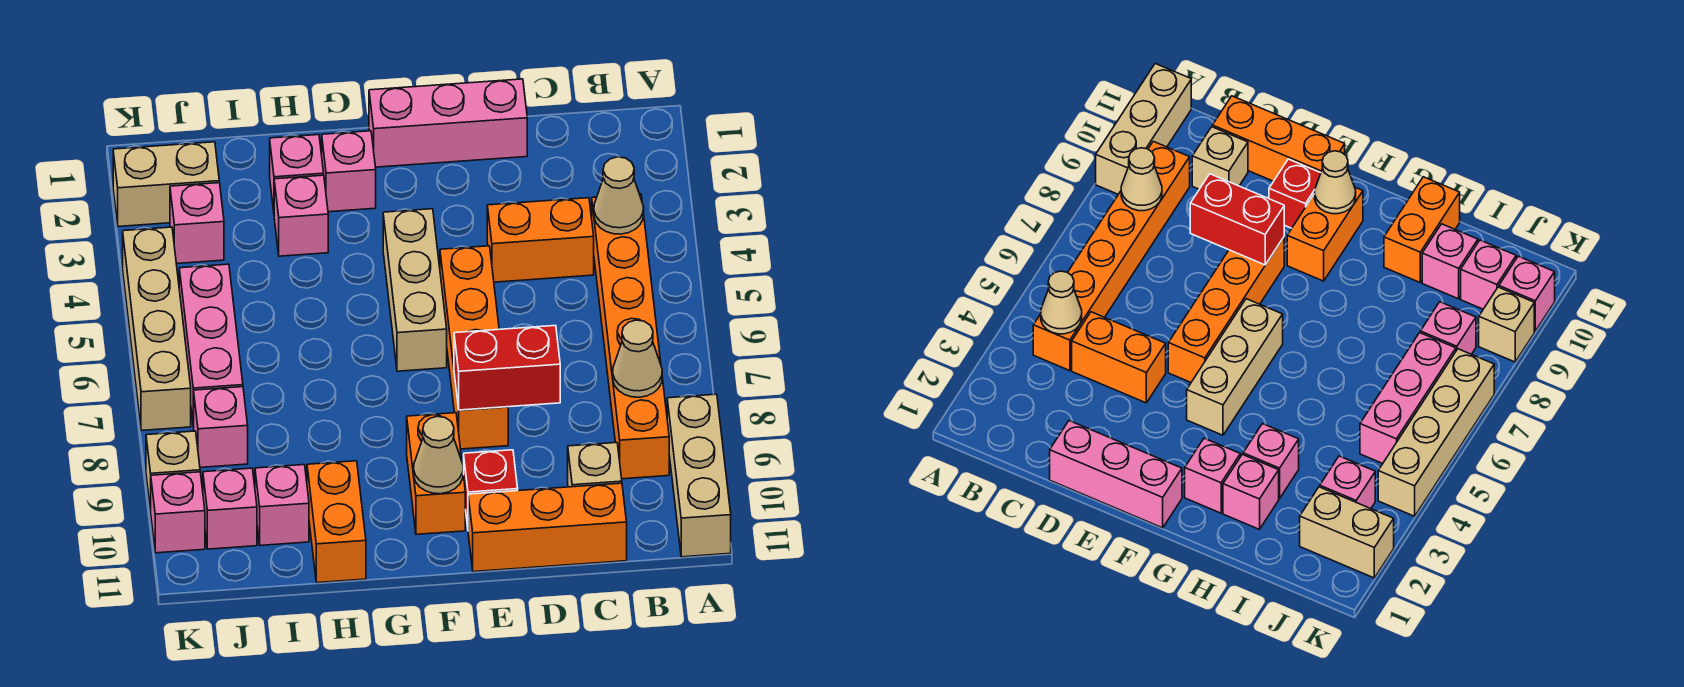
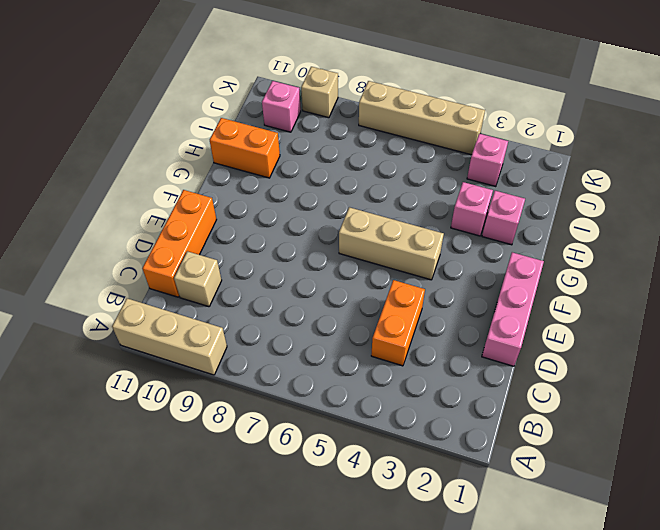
none -> orange 1x6 brick [592,194,669,479]
none -> orange 1x4 brick [440,246,508,449]
none -> red 1x1 brick [464,450,518,527]

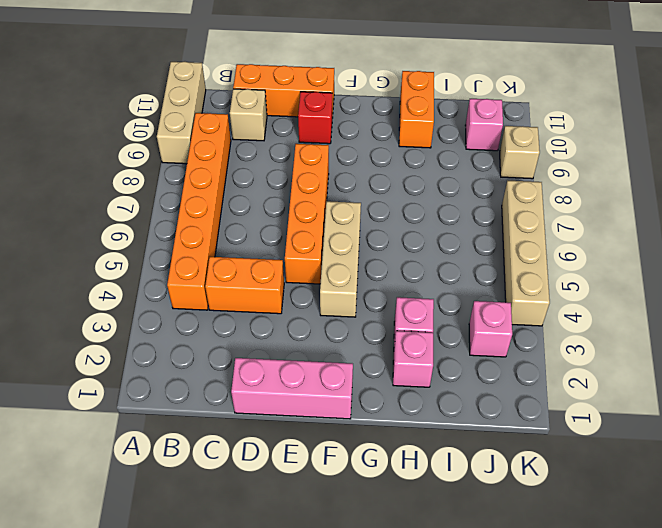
none -> orange 1x2 brick [407,413,465,534]
none -> pink 1x1 brick [322,131,376,212]
none -> pink 1x1 brick [255,465,309,545]

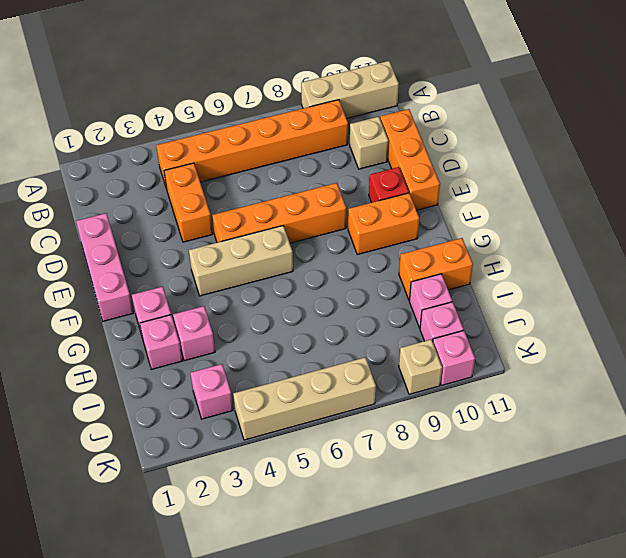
none -> tan 1x2 brick [113,142,219,227]
none -> pink 1x3 brick [179,264,243,427]
none -> pink 1x1 brick [194,387,248,467]

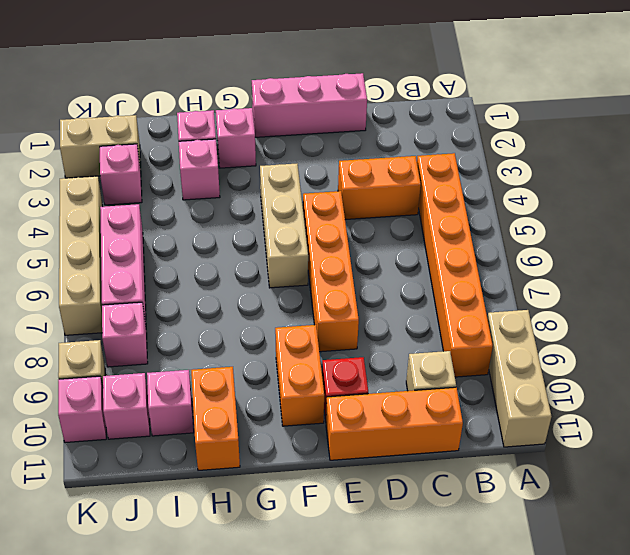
none -> tan 1x1 cone [594,157,644,234]
none -> tan 1x1 cone [613,320,662,397]
none -> red 1x2 brick [454,325,560,410]

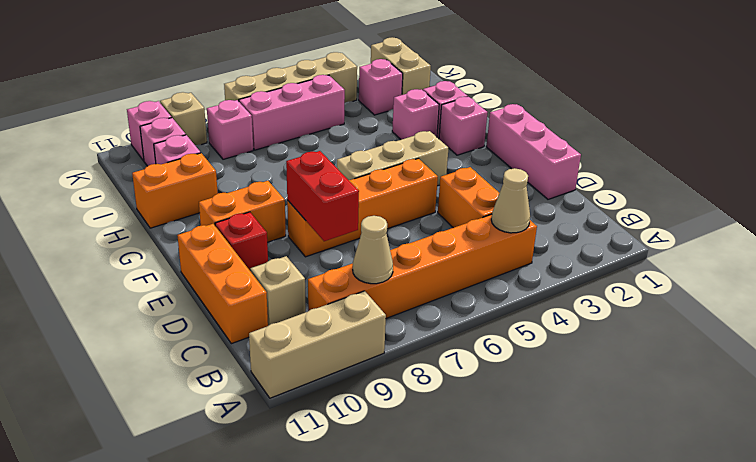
none -> tan 1x1 cone [414,416,463,494]

